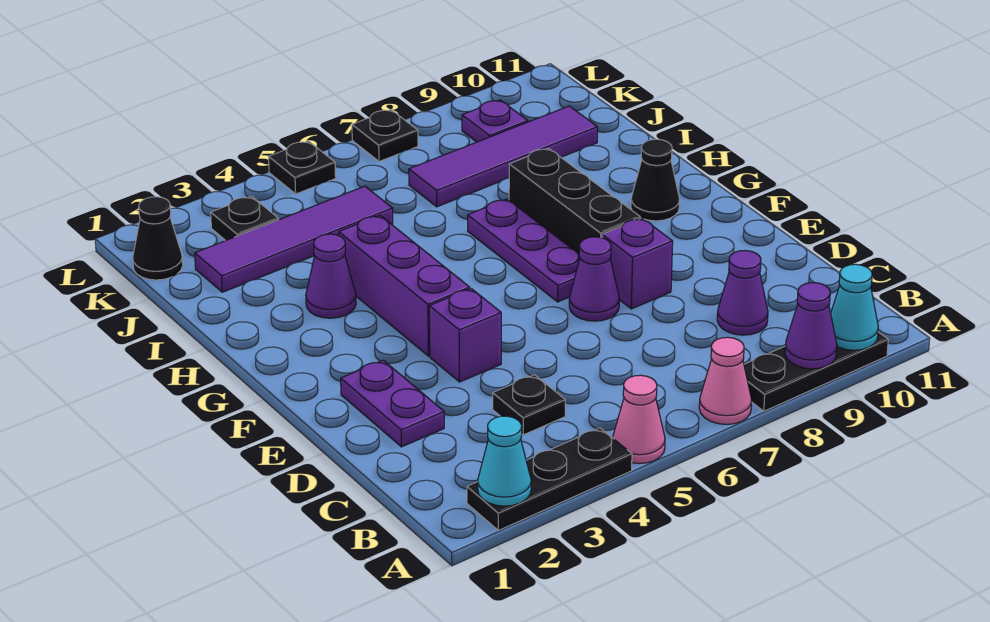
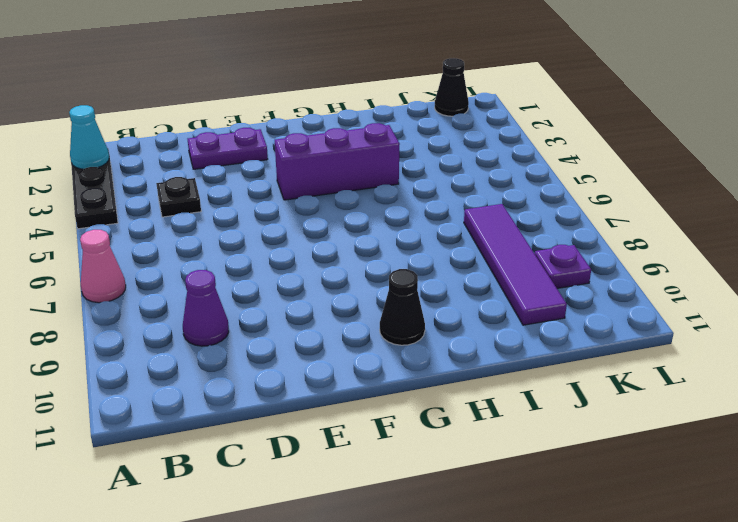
none -> pink 1x1 cone [613,375,665,464]
none -> black 1x3 plate [744,332,888,411]
none -> purple 1x1 brick [429,289,501,382]

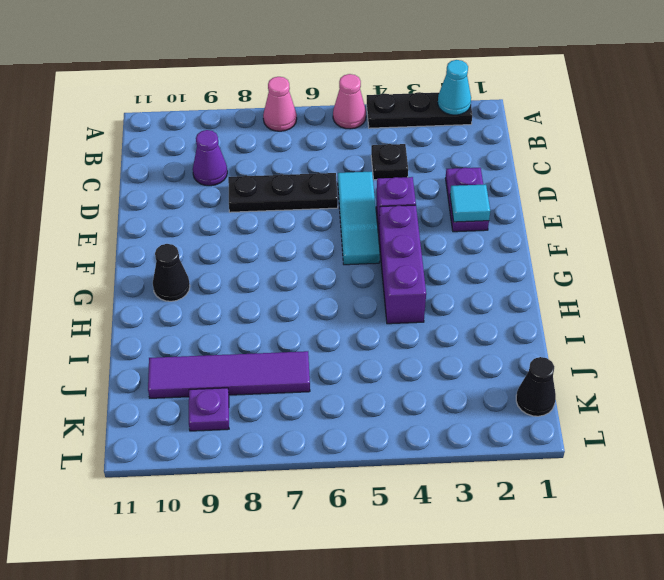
cyan 1x3 tile [338,172,380,265] -> none
black 1x3 plate [228,173,338,212] -> black 1x3 plate moved to [744,332,888,411]
cyan 1x1 tile [450,185,490,222] -> none
none -> purple 1x1 cone [569,237,619,321]
none -> purple 1x1 brick [602,218,673,309]
none -> purple 1x3 plate [468,199,580,302]

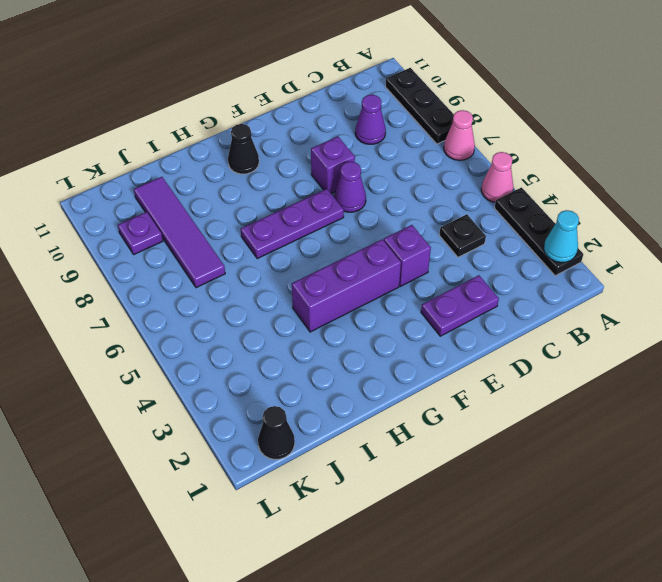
none -> black 1x3 brick [509,148,640,254]
none -> purple 1x1 cone [306,234,356,318]
none -> purple 1x4 tile [195,186,393,292]

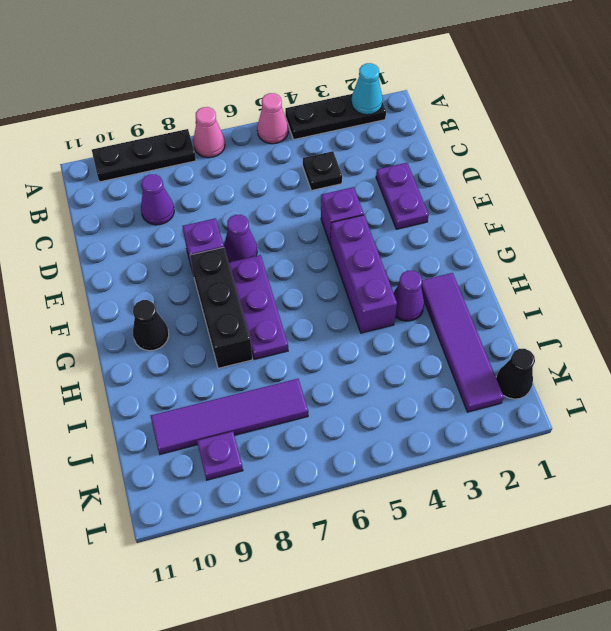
purple 1x4 tile [421,273,504,412] -> purple 1x4 tile turned to [195,186,393,292]
none -> black 1x1 plate [211,196,278,241]
none -> black 1x1 plate [269,141,336,194]
none -> black 1x1 plate [352,110,418,162]

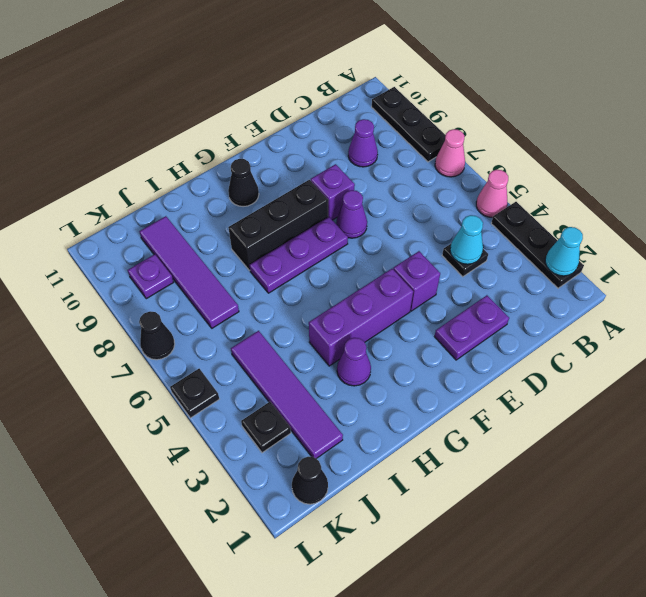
cyan 1x1 cone [450,215,483,264] -> cyan 1x1 cone moved to [831,264,878,350]
black 1x1 cone [139,311,175,360] -> black 1x1 plate [352,110,418,162]
none -> purple 1x1 cone [785,283,837,369]

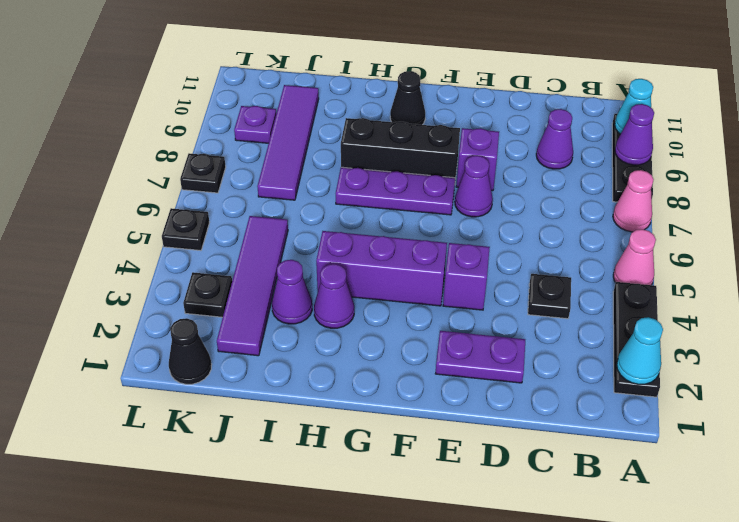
purple 1x1 cone [272,260,312,324] -> none

